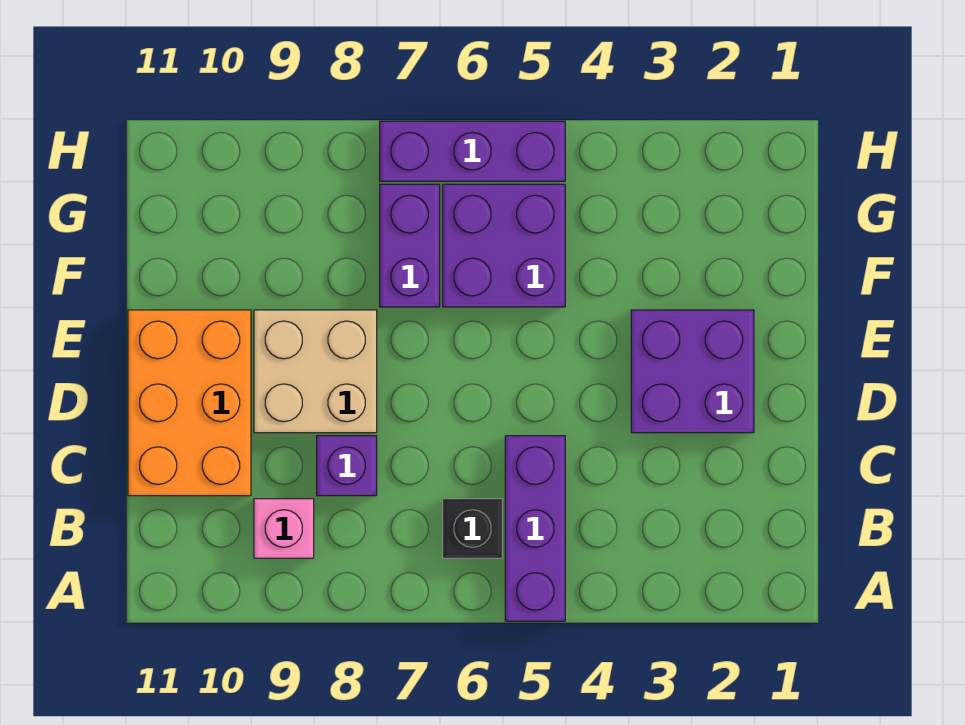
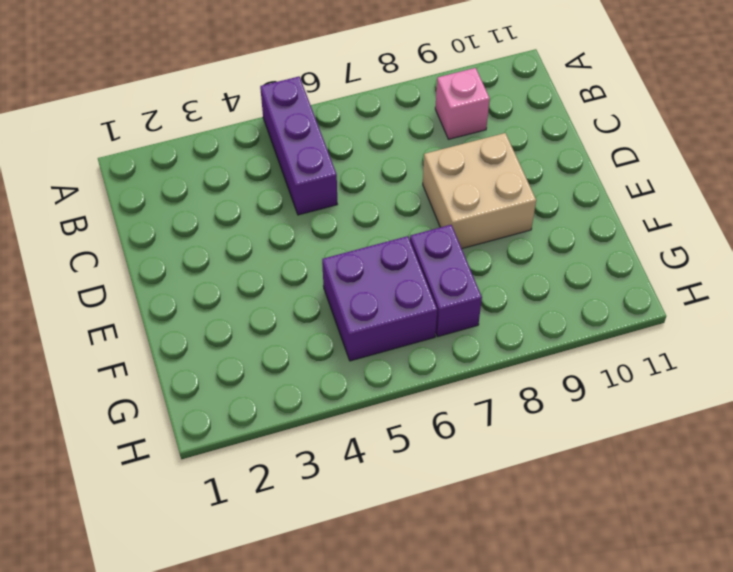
none -> black 1x1 brick [443,499,502,558]
none -> purple 1x1 brick [317,436,377,496]

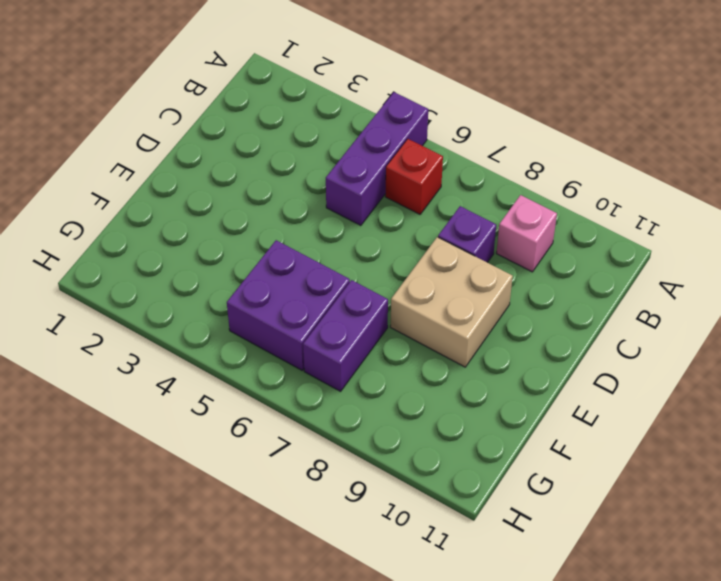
red 1x1 brick [385,139,443,214] -> black 1x1 brick [443,499,502,558]
none -> orange 2x3 brick [128,310,251,496]
none -> purple 2x2 brick [631,310,754,433]

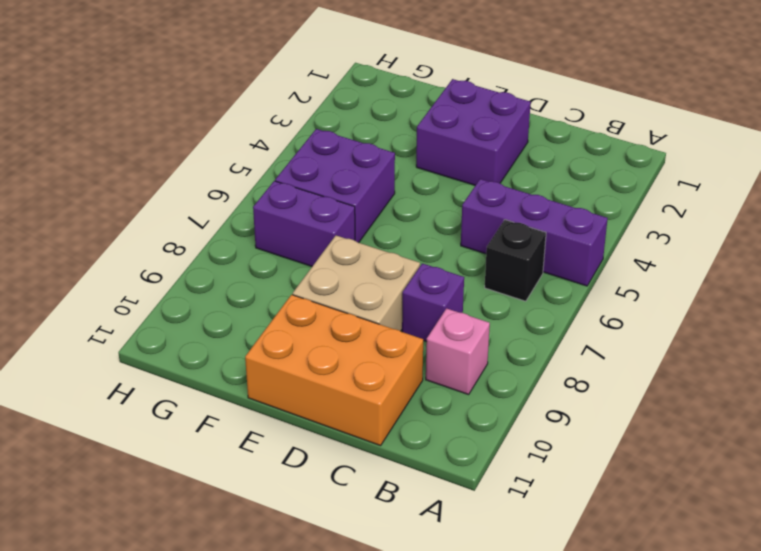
none -> purple 1x3 brick [380,121,565,181]

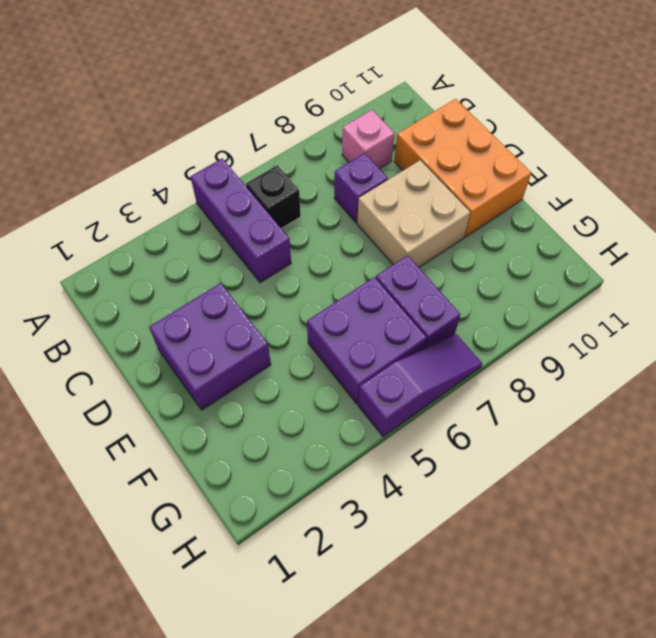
purple 1x3 slope [358,334,482,437] -> purple 1x3 brick [380,121,565,181]

